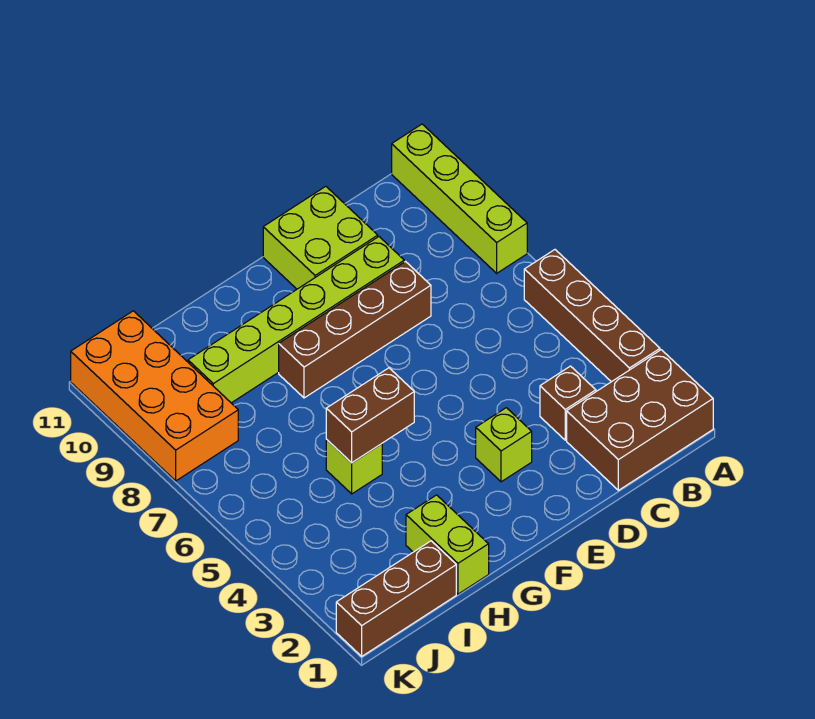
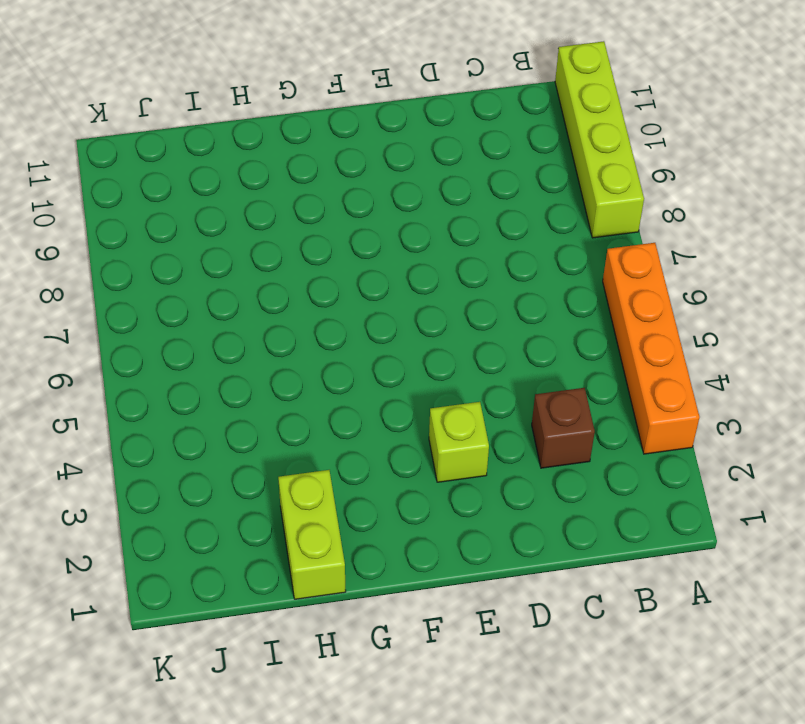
orange 1x4 brick [603,243,699,454] -> brown 1x4 brick [524,250,660,382]
none -> brown 2x3 brick [567,350,713,490]
none -> brown 1x4 brick [279,262,431,398]
none -> lime 1x6 brick [188,237,404,403]

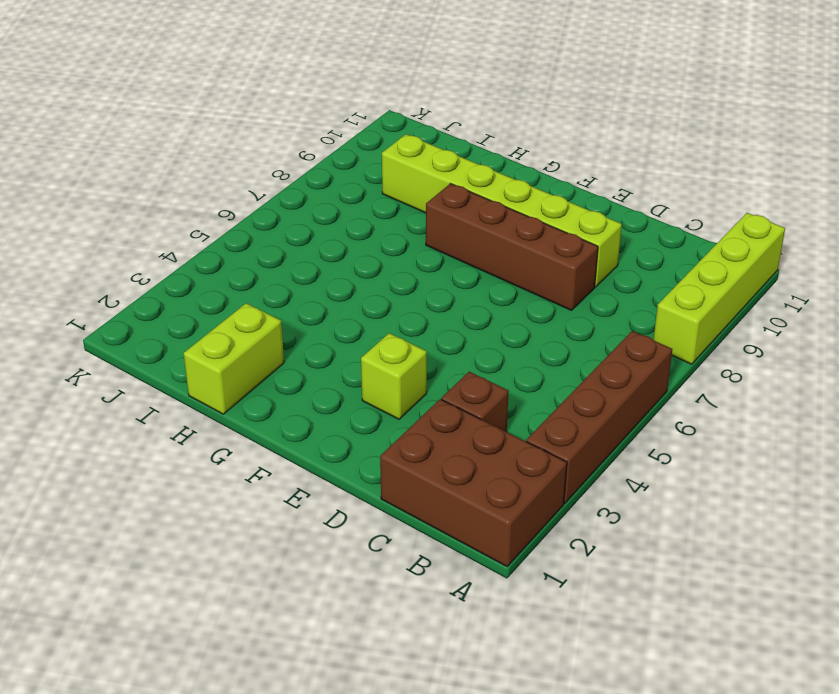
none -> lime 2x2 brick [263,186,378,289]
none -> lime 1x1 brick [326,439,382,494]
none -> brown 1x3 brick [336,541,456,656]

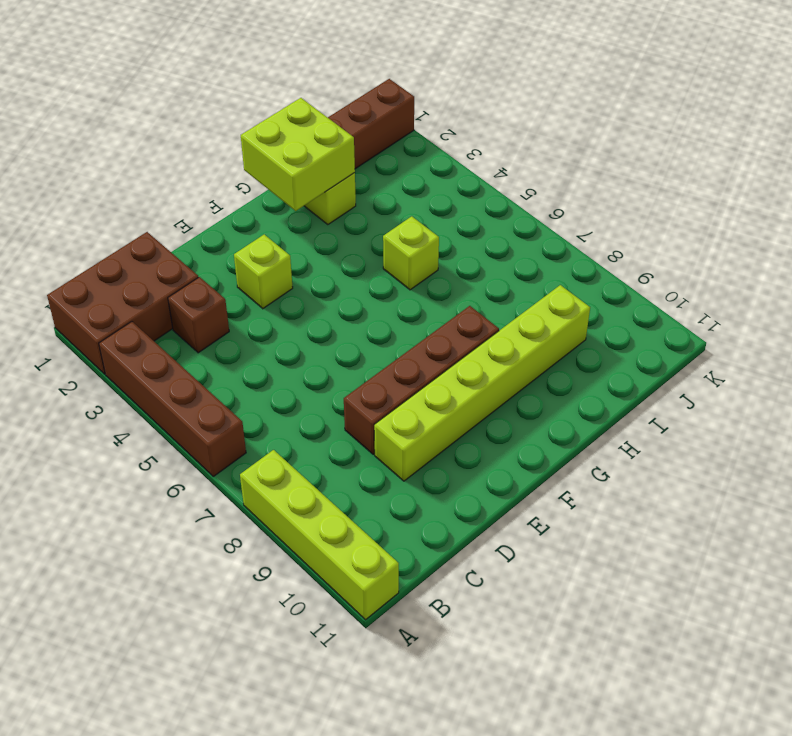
lime 2x2 brick [241,98,355,211] -> lime 2x2 brick moved to [263,186,378,289]
none -> orange 2x4 brick [71,311,238,481]
none -> brown 1x2 brick [326,368,414,463]

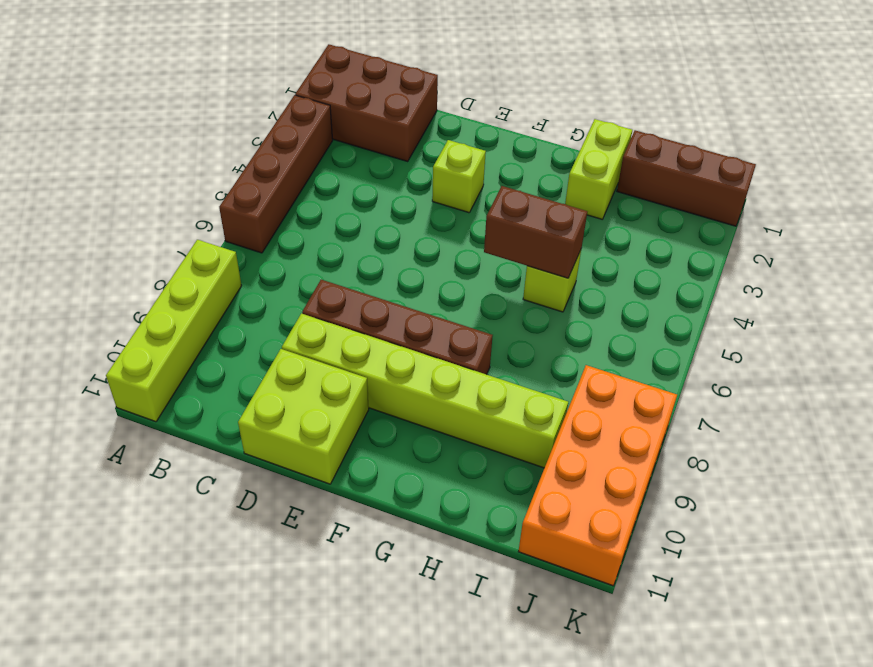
none -> brown 1x1 brick [540,366,596,440]

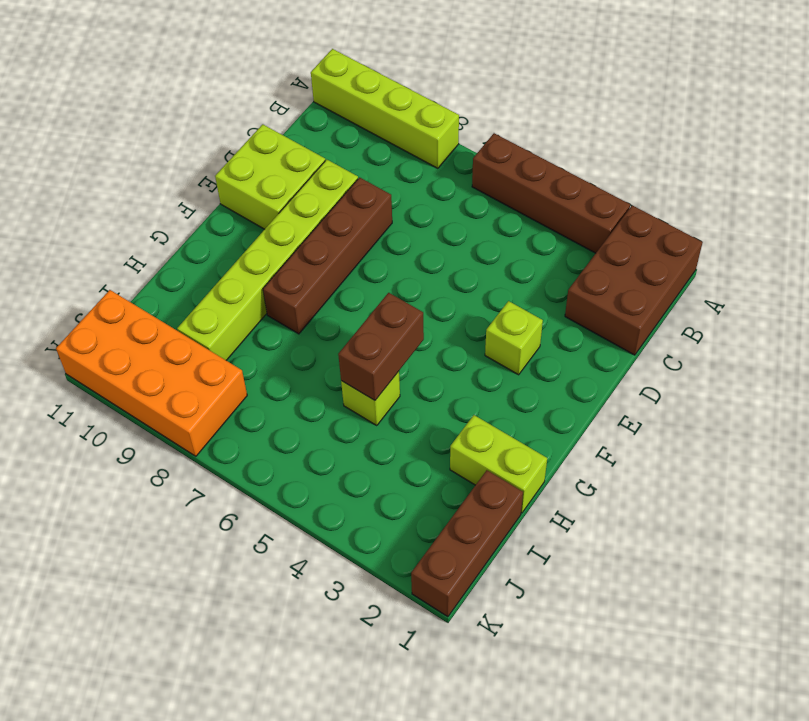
none -> brown 1x1 brick [540,366,596,440]

